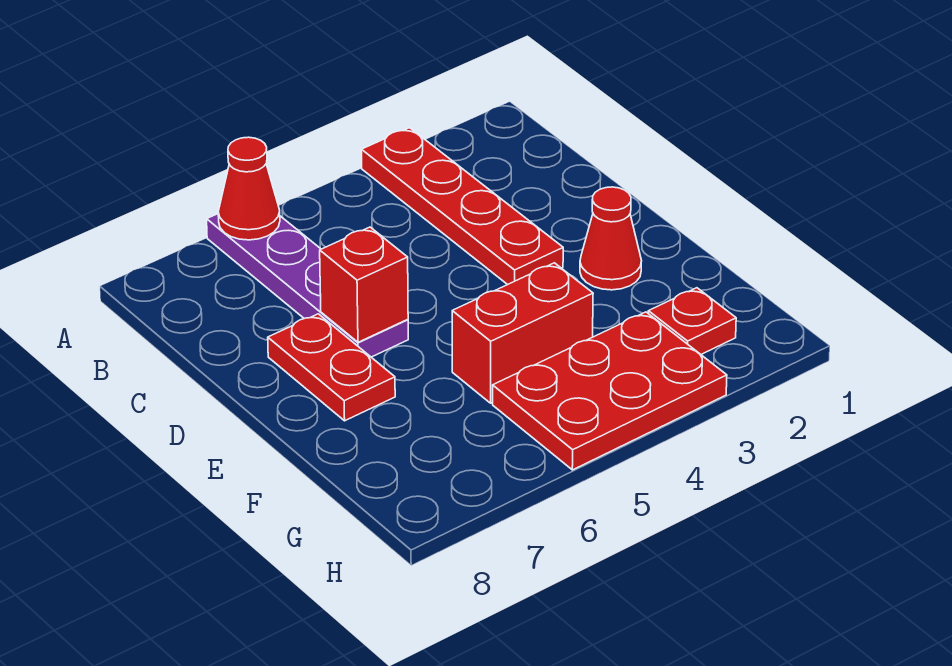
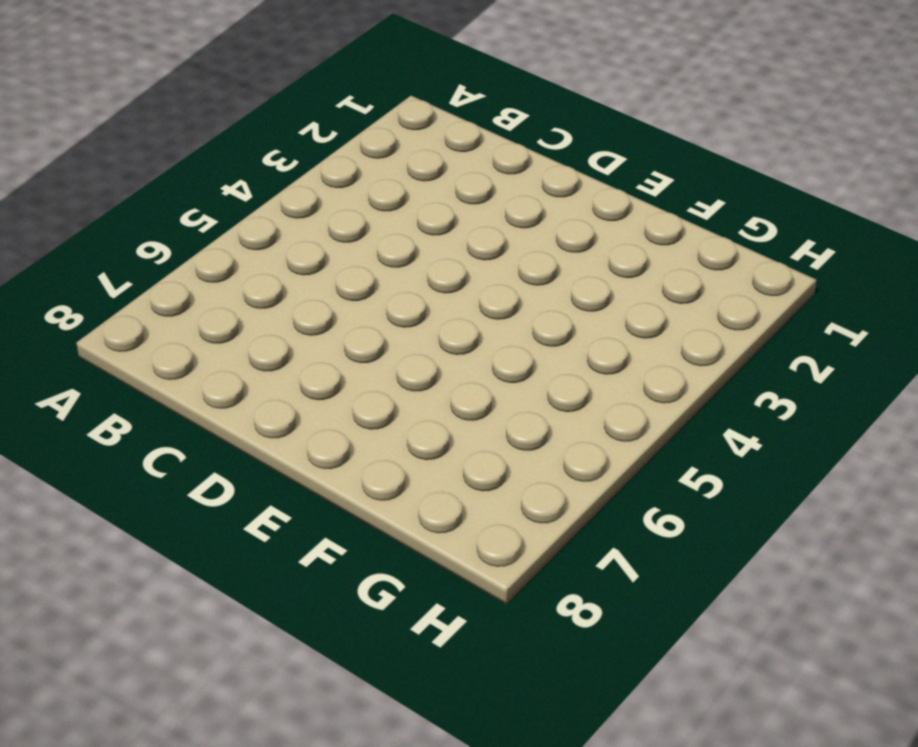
none -> red 1x4 plate [361,128,563,285]
none -> purple 1x4 plate [207,214,408,357]

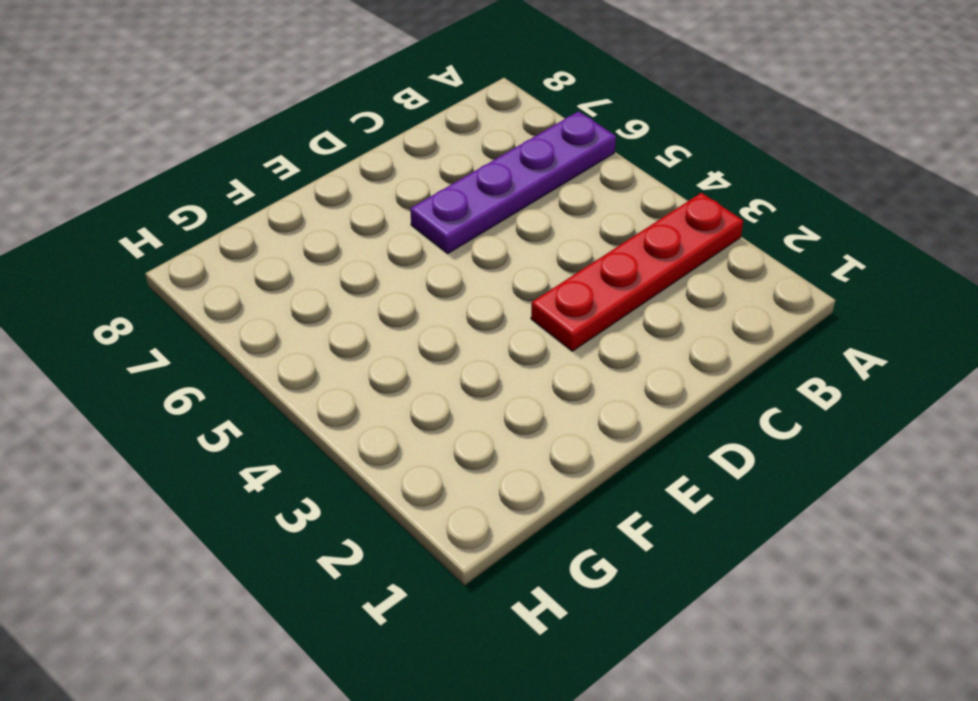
none -> red 1x2 plate [268,314,395,421]
none -> red 1x1 cone [580,187,642,290]

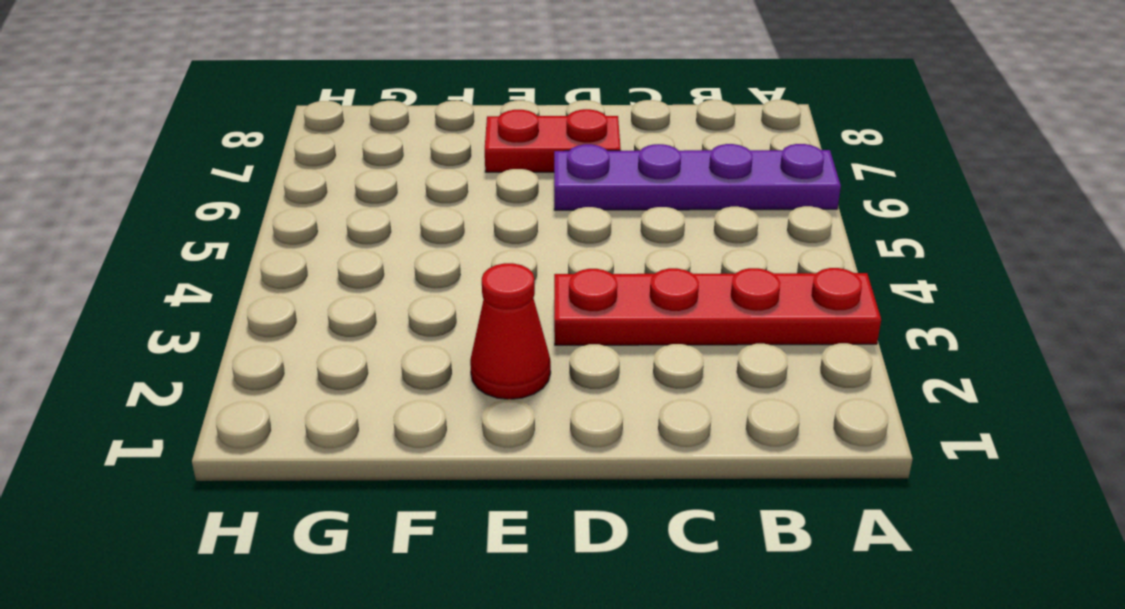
none -> red 1x2 brick [452,263,593,403]
none -> red 1x1 plate [648,288,736,354]

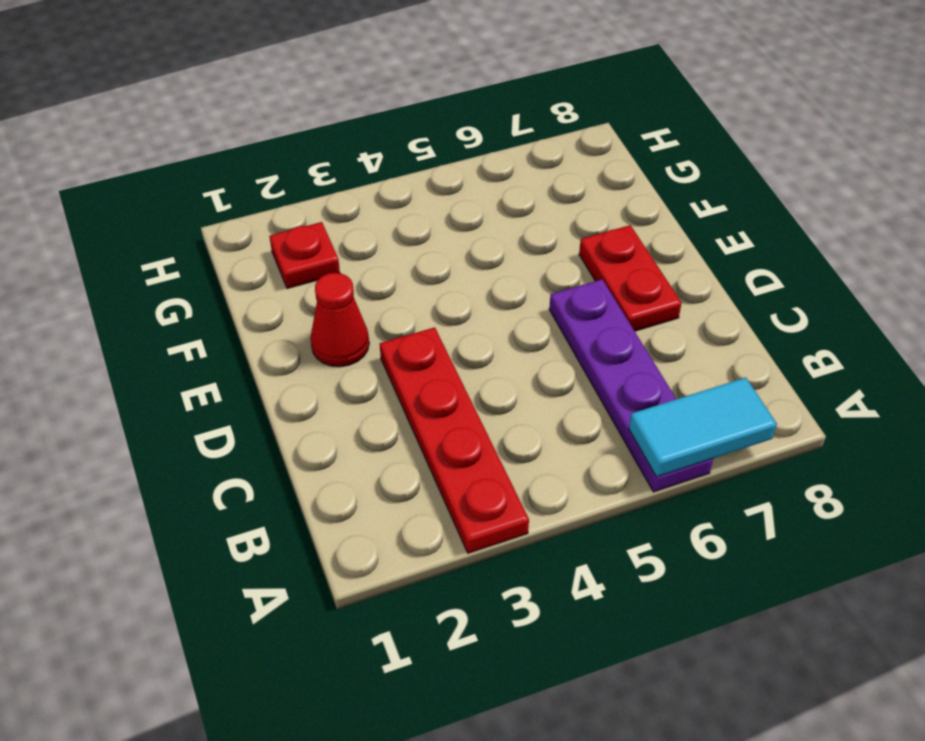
cyan 1x2 tile [629,378,777,477] -> red 1x1 cone [218,137,280,240]
none -> red 1x2 brick [452,263,593,403]
none -> red 2x3 plate [493,312,727,470]

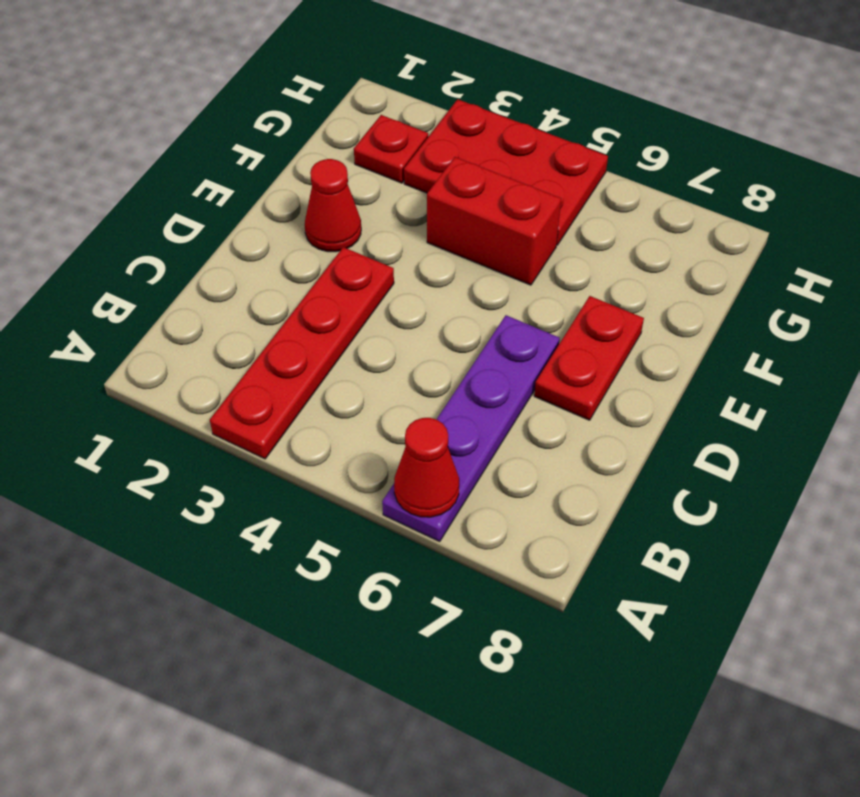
none -> red 1x1 brick [320,227,408,342]

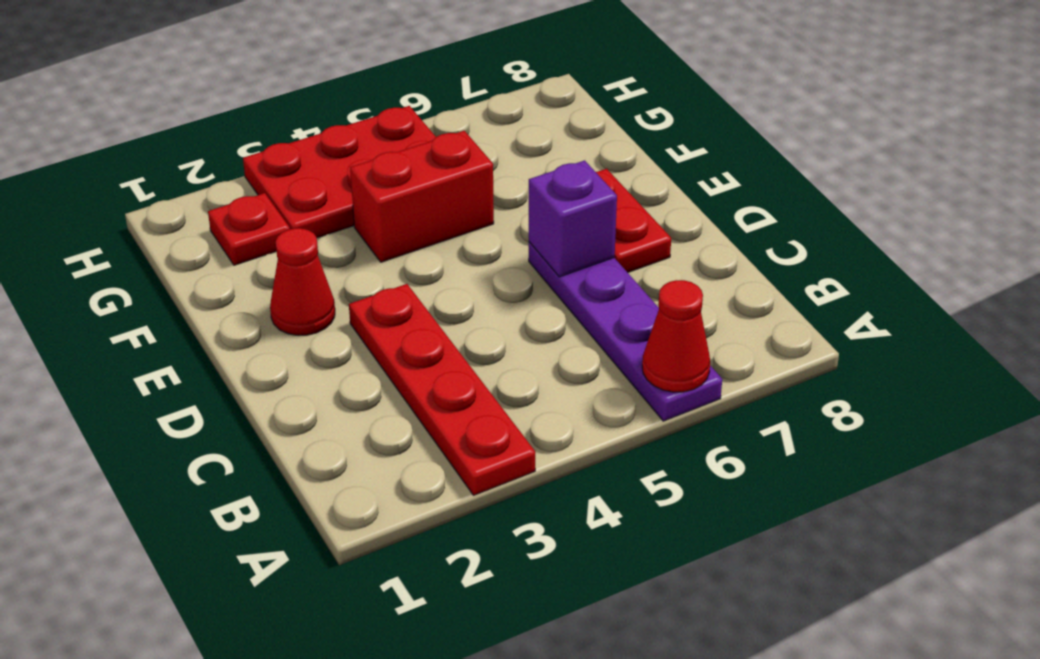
purple 1x1 brick [529,160,617,277] -> red 1x1 brick [320,227,408,342]

